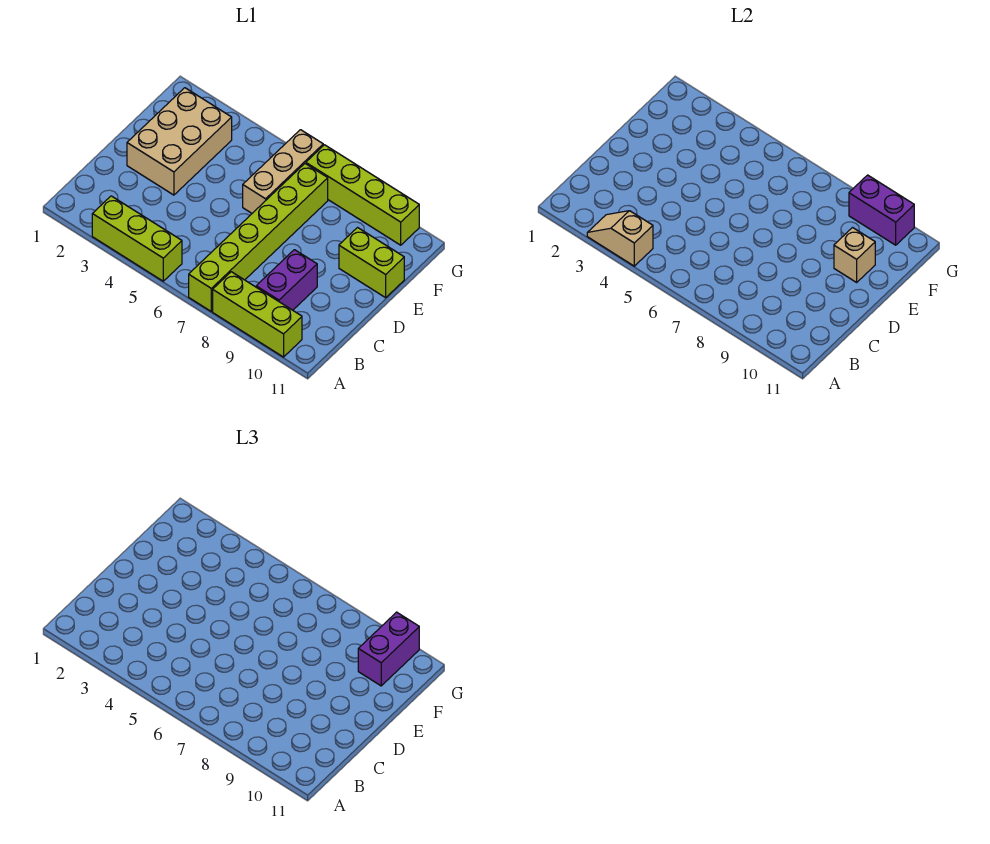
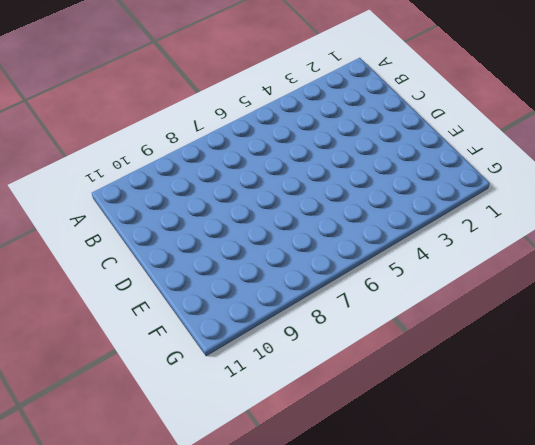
none -> lime 1x3 brick [92,196,182,281]
none -> lime 1x6 brick [189,164,328,311]
none -> lime 1x3 brick [213,272,302,357]

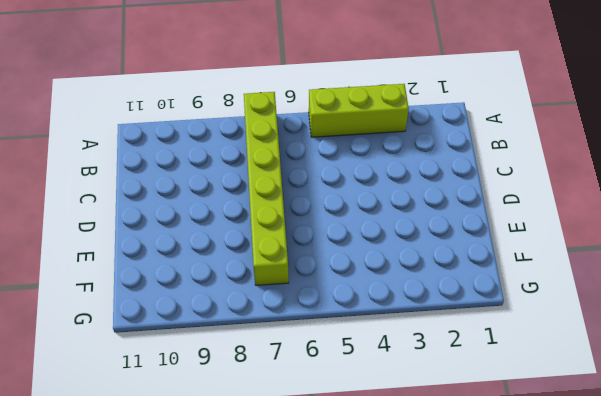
none -> lime 1x3 brick [213,272,302,357]
none -> purple 1x2 brick [256,250,317,310]
none -> tan 2x3 brick [127,88,232,195]

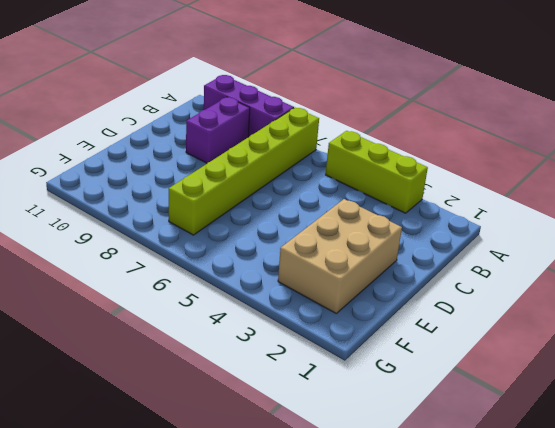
purple 1x3 brick [204,75,294,137] -> lime 1x3 brick [213,272,302,357]
none -> tan 1x3 brick [243,130,323,213]
none -> lime 1x2 brick [339,228,404,298]
none -> lime 1x4 brick [306,145,419,245]

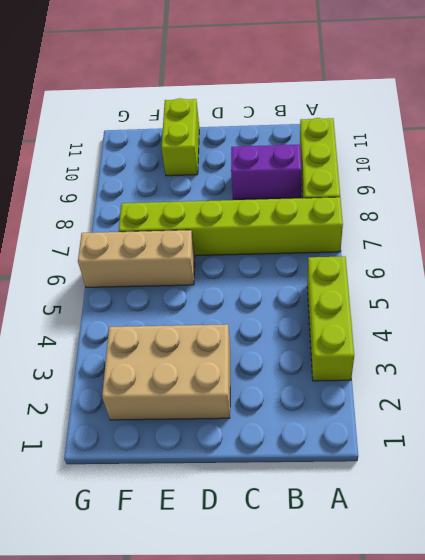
none -> lime 1x4 brick [306,145,419,245]
none -> tan 1x2 slope [587,211,653,266]
none -> tan 1x1 brick [834,228,875,282]

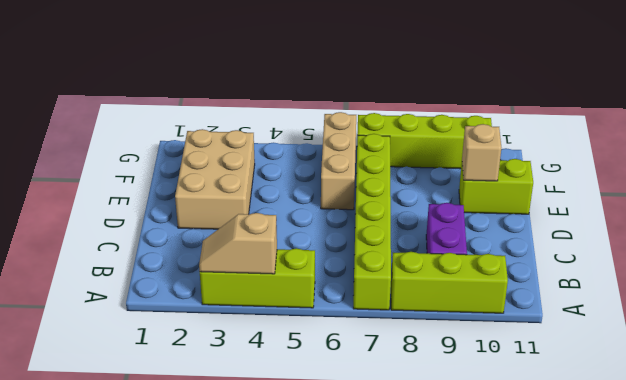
none -> purple 1x2 brick [849,175,914,245]
none -> purple 1x2 brick [358,612,419,686]

